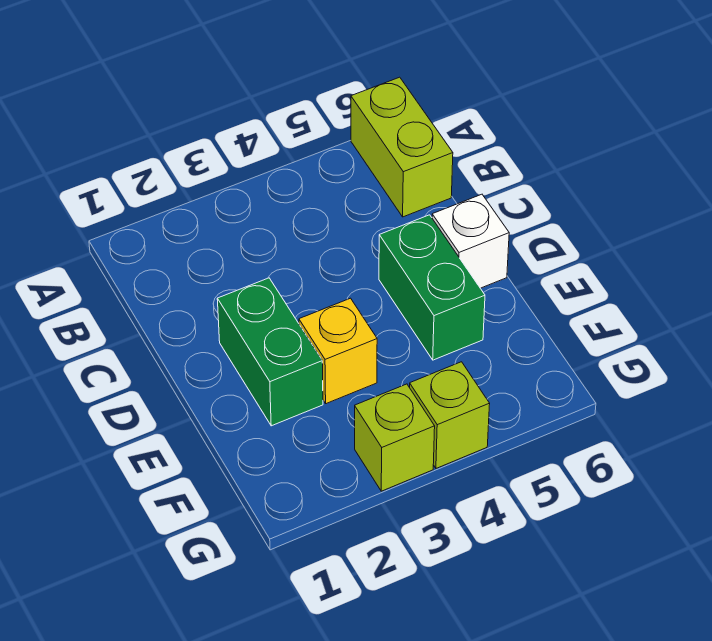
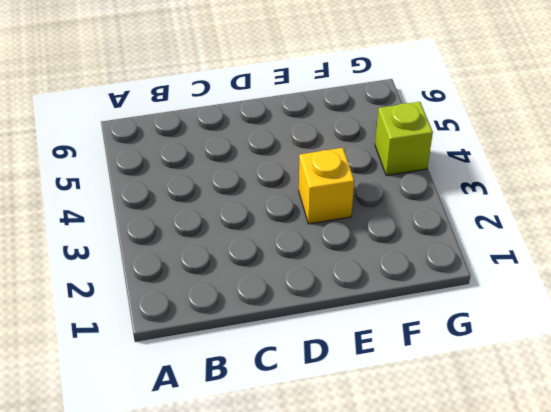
none -> lime 1x2 brick [351,77,453,217]
none -> green 1x2 brick [217,278,323,426]

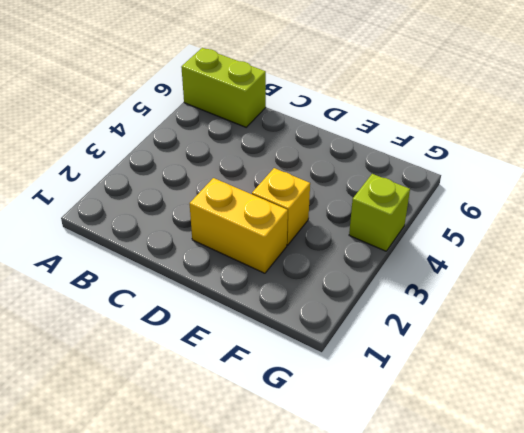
yellow 1x2 brick [189,178,288,273] -> green 1x2 brick [217,278,323,426]
none -> green 1x2 brick [379,215,485,360]
none -> white 1x1 brick [432,194,509,288]

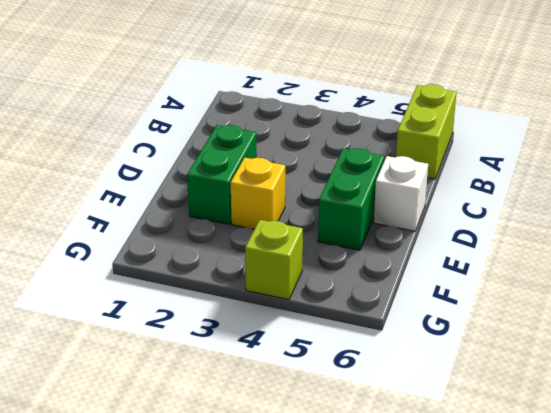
none -> lime 1x1 brick [355,384,435,491]

